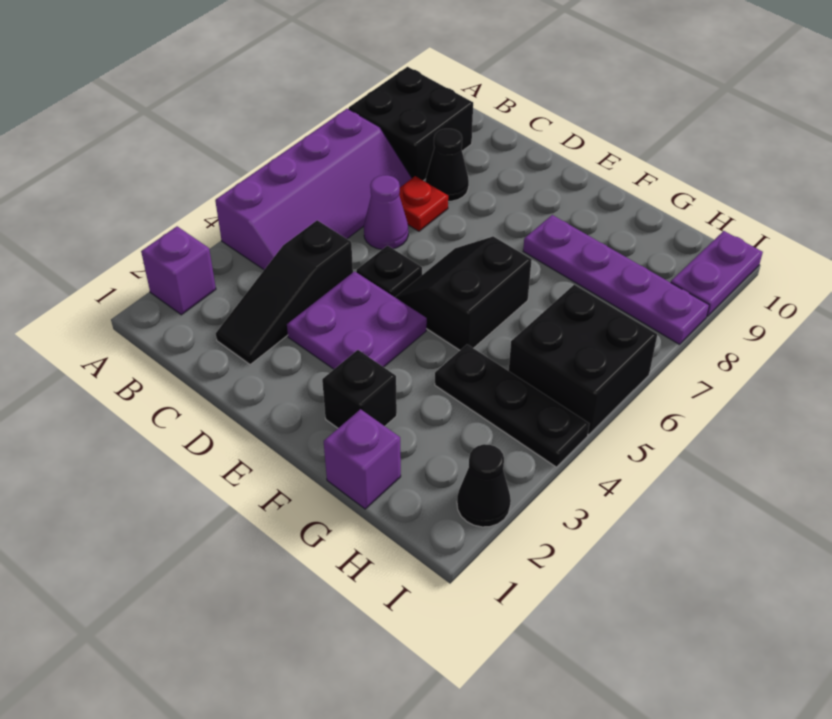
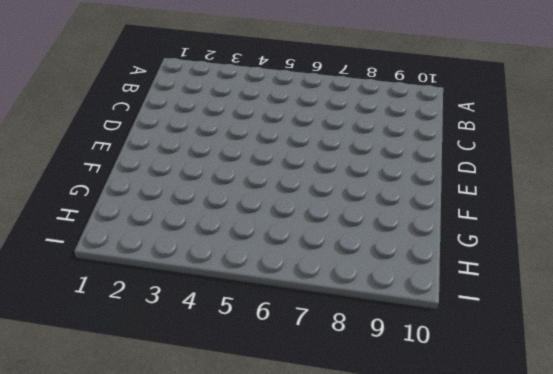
none -> purple 1x1 brick [141,226,216,315]
none -> purple 2x4 slope [215,109,412,270]
none -> black 2x2 brick [349,67,473,181]

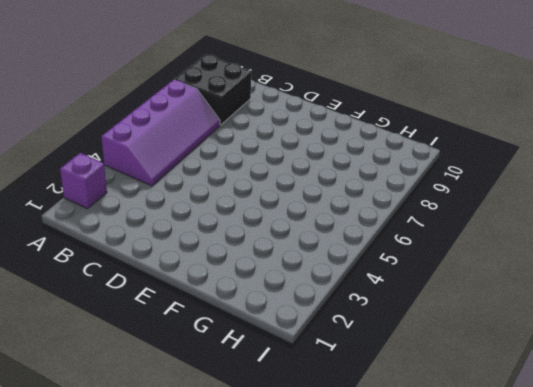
none -> black 1x3 slope [216,220,353,365]
none -> purple 1x1 cone [364,175,408,249]
none -> red 1x1 plate [399,176,448,231]

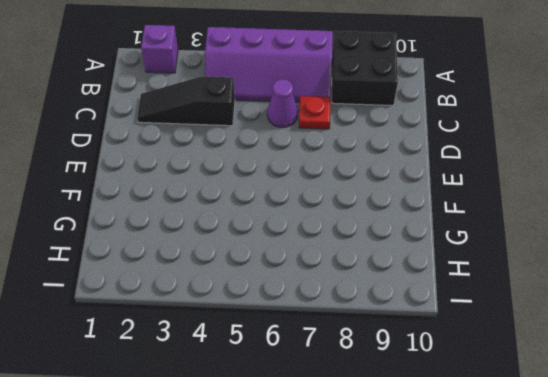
none -> black 1x1 cone [426,129,469,201]
none -> purple 2x2 plate [287,271,427,369]
none -> black 1x1 plate [356,246,422,297]

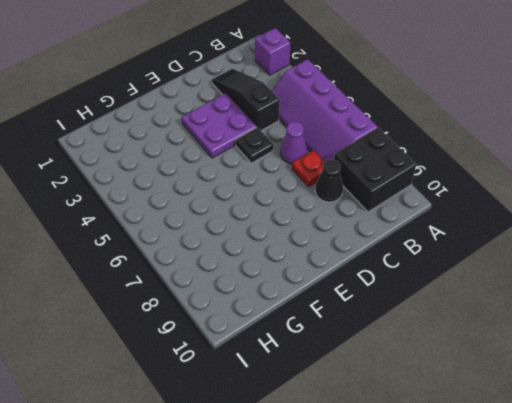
none -> black 2x2 slope [395,236,532,350]
none -> black 1x1 brick [322,350,397,428]
none -> purple 1x4 plate [523,215,709,344]

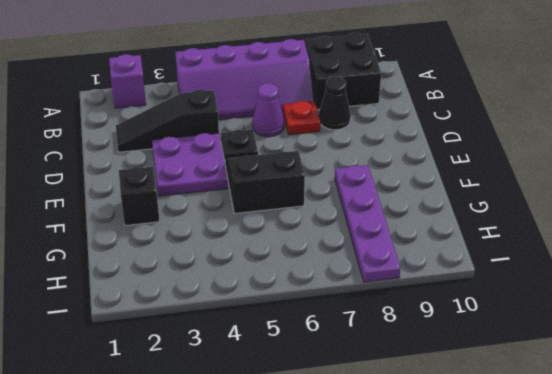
none -> purple 1x1 brick [324,409,401,509]
none -> black 1x3 plate [435,344,589,467]
none -> black 2x2 brick [509,285,657,434]

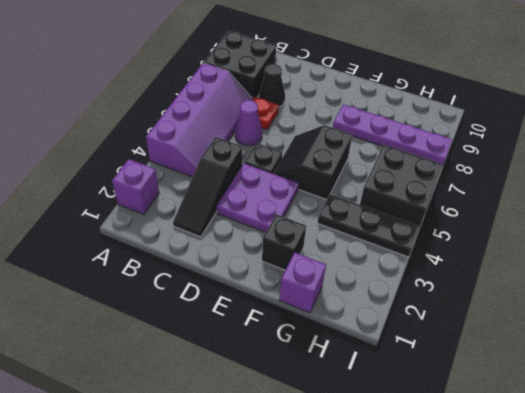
none -> black 1x1 cone [457,444,511,527]
none -> purple 1x2 plate [671,231,763,317]

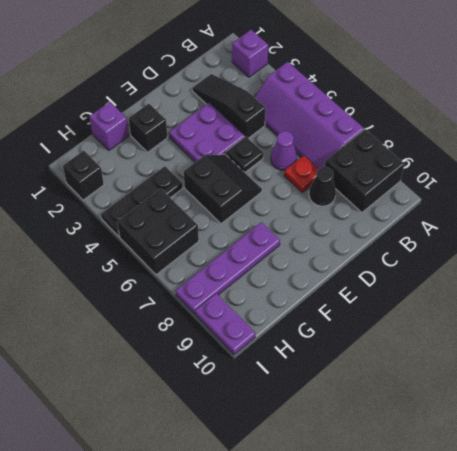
black 1x1 brick [63,151,104,200] -> black 1x1 cone [457,444,511,527]

